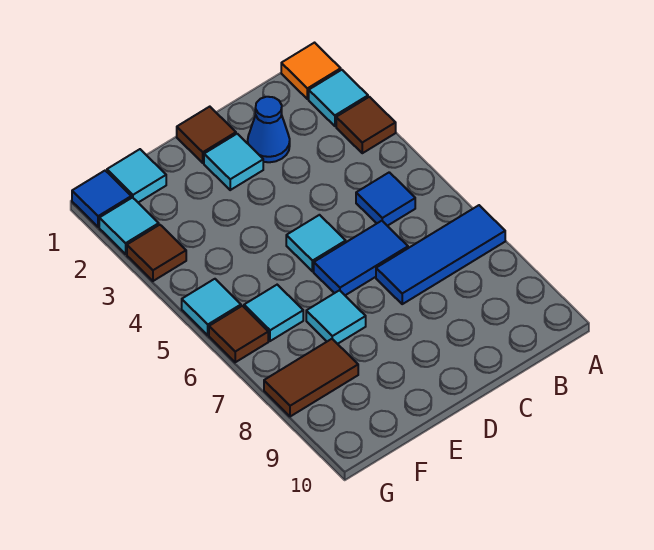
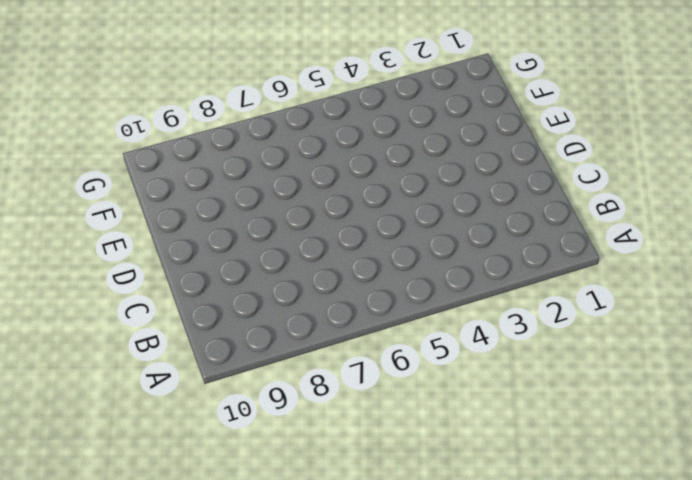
none -> orange 1x1 tile [281,43,341,99]
none -> cyan 1x1 tile [309,70,368,126]
none -> brown 1x1 tile [336,97,396,153]

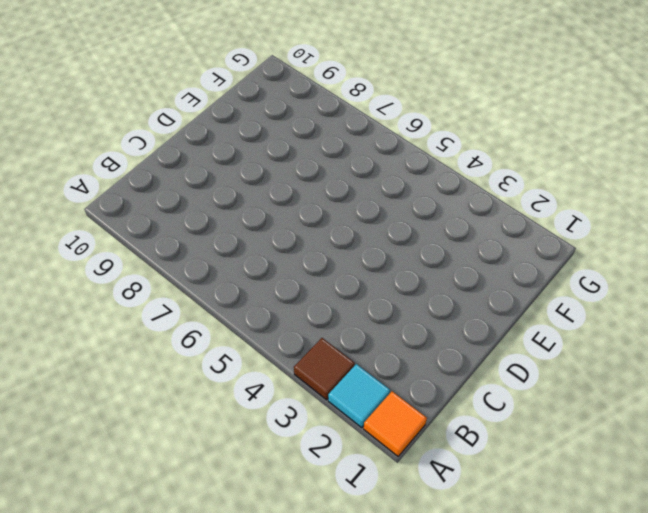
none -> blue 1x3 tile [376,205,505,304]
none -> blue 1x1 tile [356,172,415,226]
none -> blue 1x1 cone [248,97,290,162]

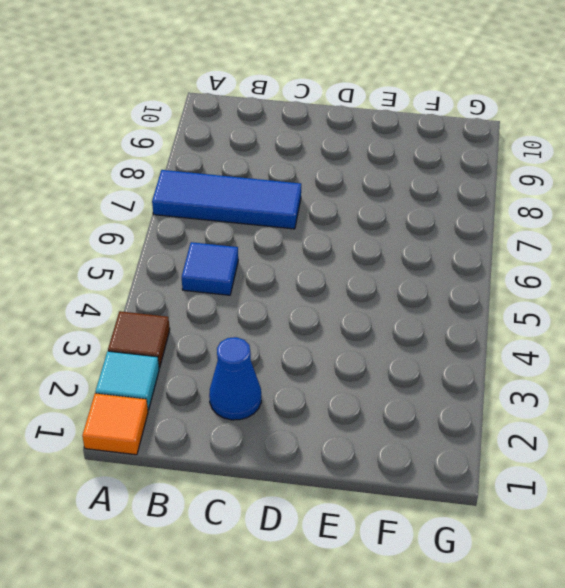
none -> blue 1x2 tile [314,221,408,295]
none -> brown 1x1 tile [177,107,236,163]
none -> cyan 1x1 tile [204,134,263,190]

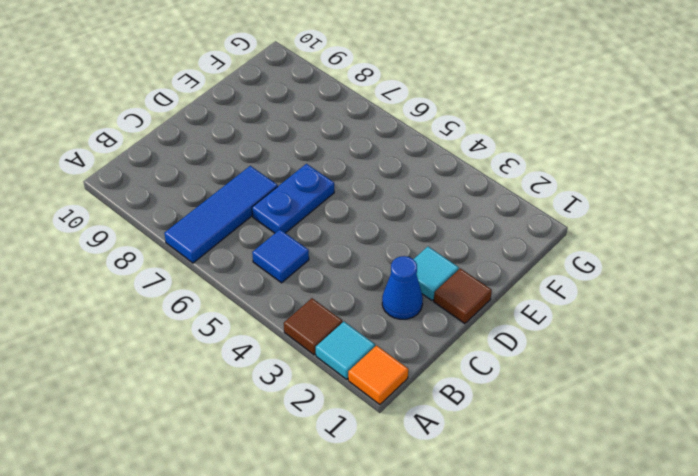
blue 1x2 plate [252,164,334,233] -> blue 1x2 tile [314,221,408,295]
none -> cyan 1x1 tile [286,215,346,271]
none -> cyan 1x1 tile [306,290,366,344]
none -> cyan 1x1 tile [107,149,166,203]

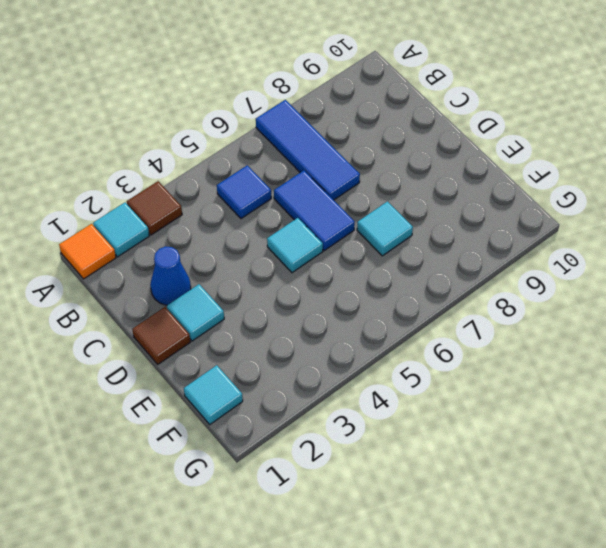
none -> cyan 1x1 tile [244,285,303,341]
none -> brown 1x2 tile [264,339,358,417]
none -> blue 1x1 tile [72,171,131,227]

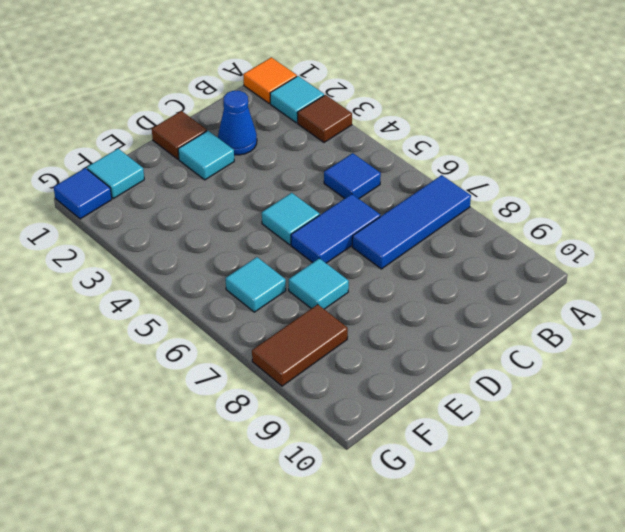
none -> cyan 1x1 tile [99,198,159,254]
none -> brown 1x1 tile [127,225,186,281]
none -> cyan 1x1 tile [182,279,241,335]

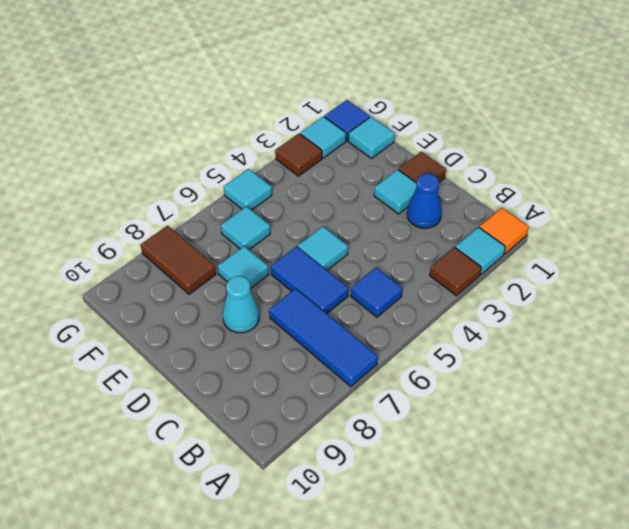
cyan 1x1 cone [223,276,259,333] -> none
none -> brown 1x1 tile [209,306,268,362]

